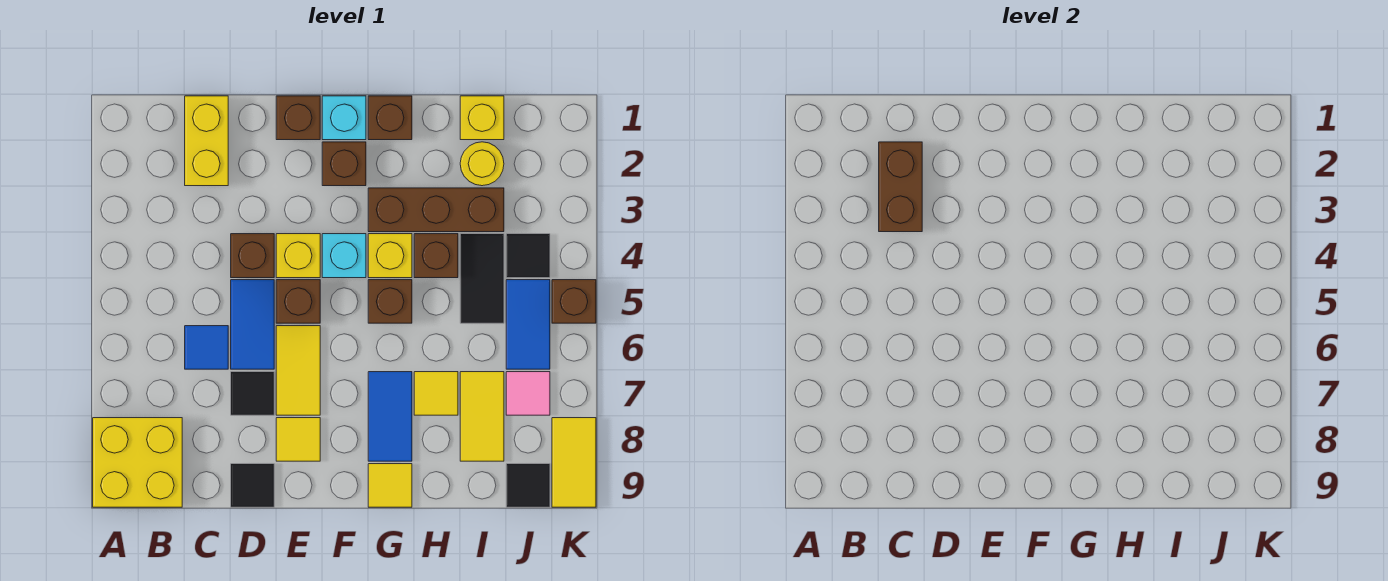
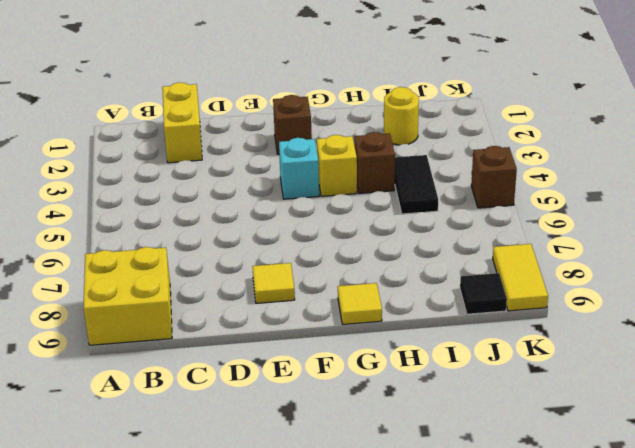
none -> blue 1x1 tile [185,326,228,369]
none -> brown 1x1 brick [231,234,274,278]
none -> blue 1x2 tile [231,280,274,369]
none -> black 1x1 tile [231,372,274,415]

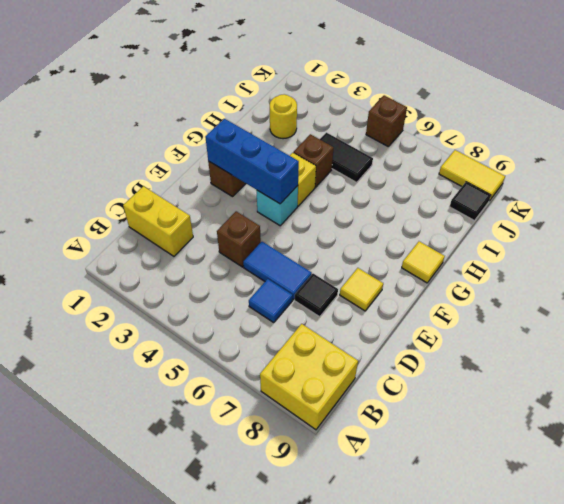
blue 1x3 brick [205,119,299,204] -> none
none -> black 1x1 tile [231,464,274,507]
none -> brown 1x1 brick [276,96,320,140]
none -> yellow 1x1 brick [276,234,320,278]
none -> brown 1x1 brick [276,280,320,323]

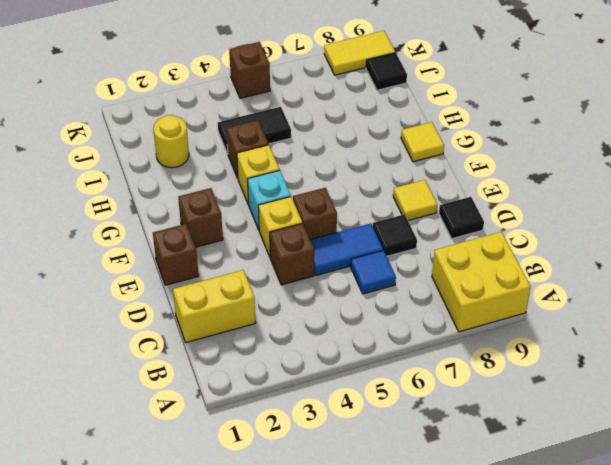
none -> yellow 1x2 tile [276,326,320,415]
none -> cyan 1x1 brick [322,96,366,140]
none -> brown 1x1 brick [368,96,412,140]
none -> brown 1x3 brick [368,188,504,232]

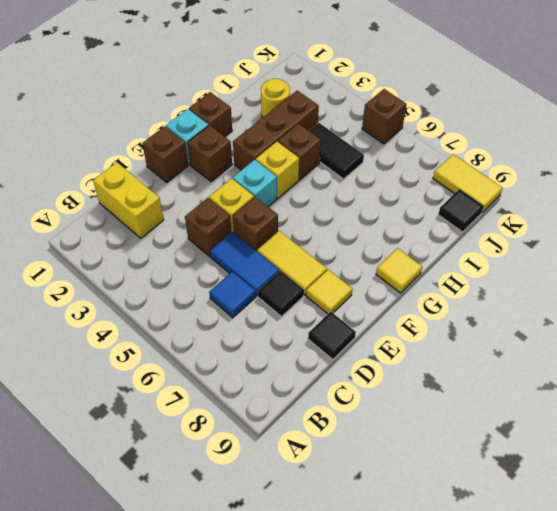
none -> yellow 2x2 brick [93,418,182,507]
none -> brown 1x1 brick [368,280,412,323]
none -> blue 1x2 tile [368,372,412,461]
none -> yellow 1x1 tile [414,372,458,415]

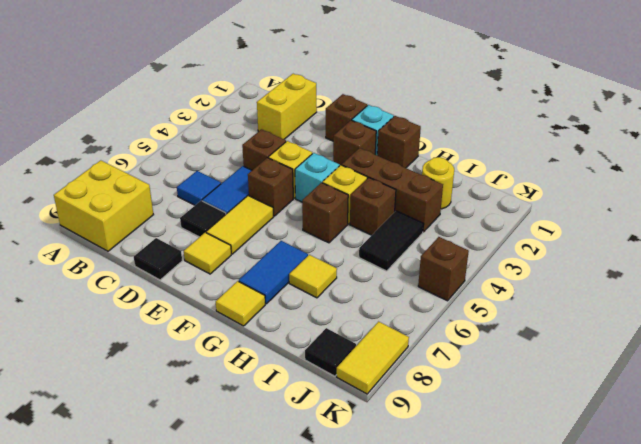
none -> yellow 1x1 brick [460,96,504,140]
none -> yellow 1x2 tile [460,372,504,461]
none -> black 1x1 tile [506,234,550,278]
none -> blue 1x2 tile [506,280,550,369]

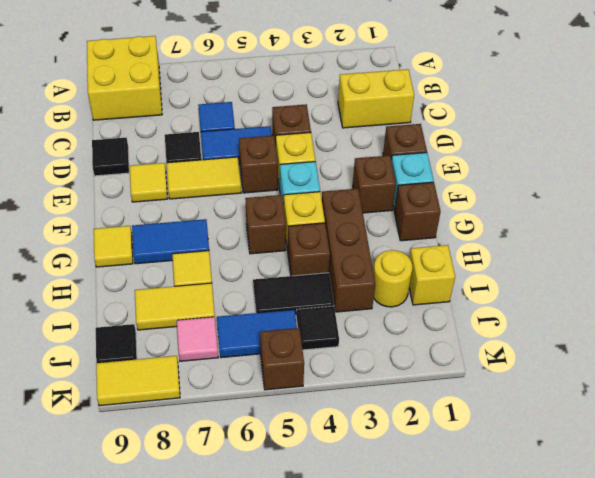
none -> brown 1x2 brick [879,142,922,232]

